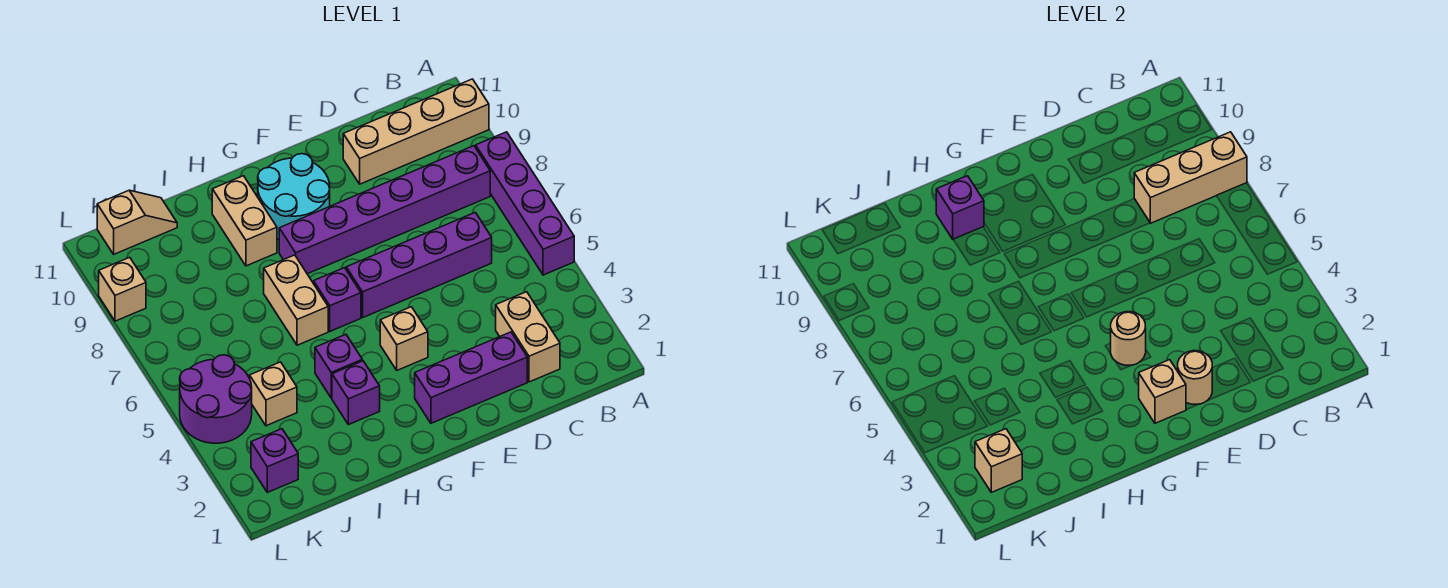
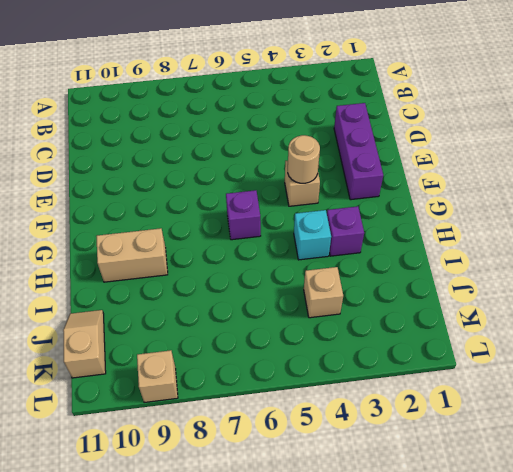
cyan 1x1 brick [294,210,331,260] -> purple 1x1 brick [315,334,362,398]
none -> purple 1x4 brick [476,132,574,275]
none -> tan 1x4 brick [343,79,489,184]
none -> purple 1x6 brick [279,146,490,274]

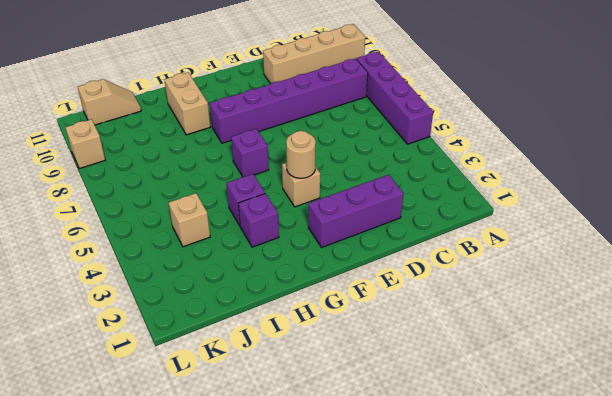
none -> tan 1x2 brick [496,292,560,382]
none -> purple 1x4 brick [346,212,492,317]
none -> cyan 2x2 round brick [258,154,330,239]

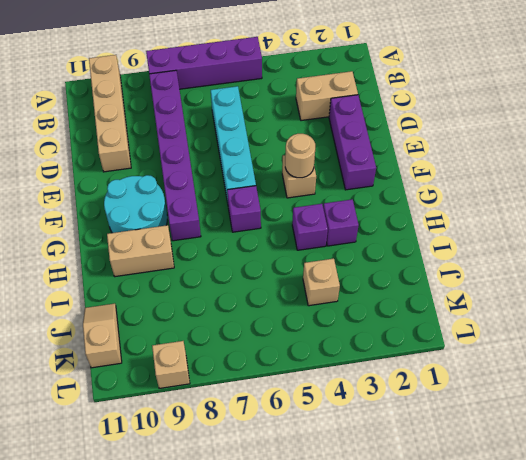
cyan 1x4 brick [211,86,256,203] -> purple 1x4 brick [346,212,492,317]
none -> tan 1x2 brick [264,255,328,345]
none -> purple 1x1 brick [251,429,298,492]
none -> purple 2x2 round brick [180,355,252,443]

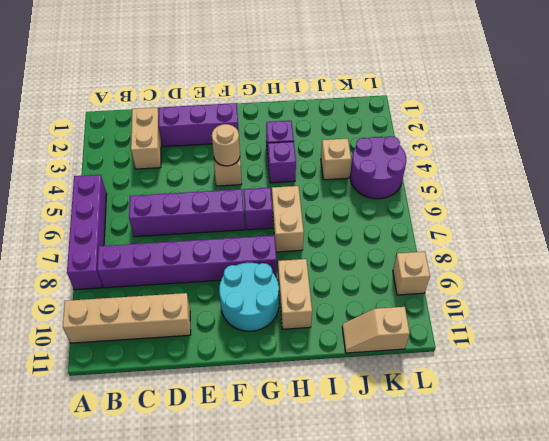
none -> purple 1x1 brick [251,429,298,492]
none -> tan 1x3 brick [1134,132,1247,223]
none -> tan 1x1 round brick [1178,351,1212,404]

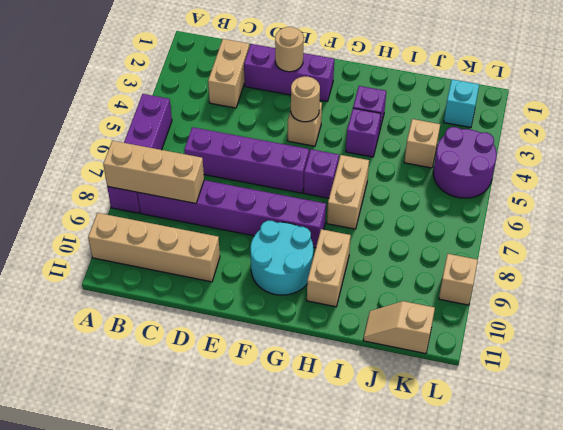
cyan 1x1 brick [444,79,479,127] -> purple 1x1 brick [251,429,298,492]
none -> tan 1x1 brick [1139,360,1186,423]
none -> purple 1x1 brick [936,176,984,239]
none -> tan 1x1 brick [975,429,1022,492]

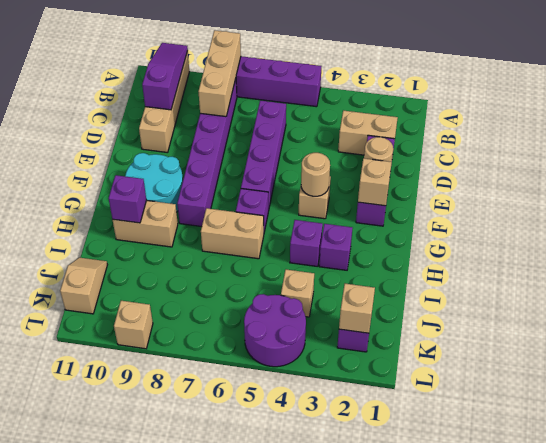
purple 1x3 slope [142,43,188,110] -> none

